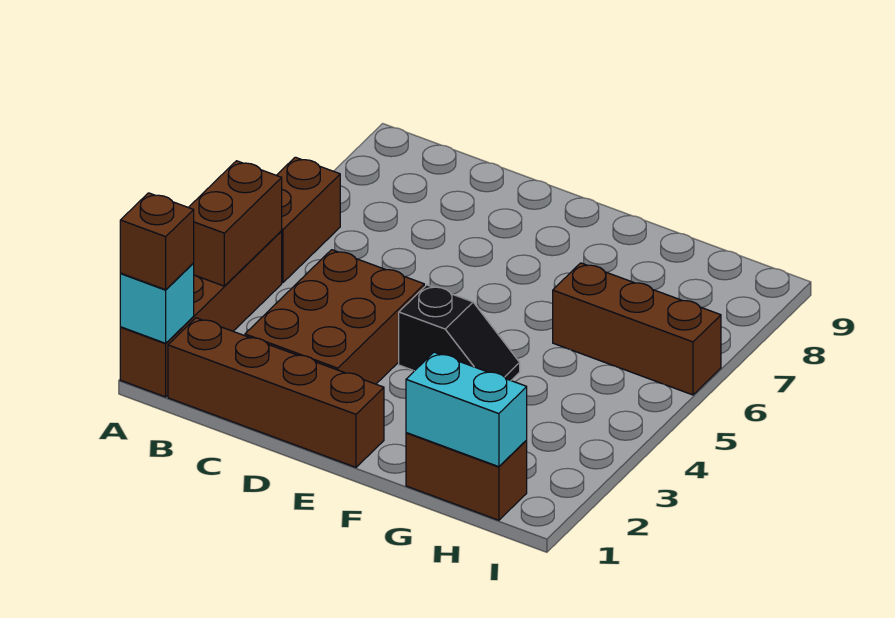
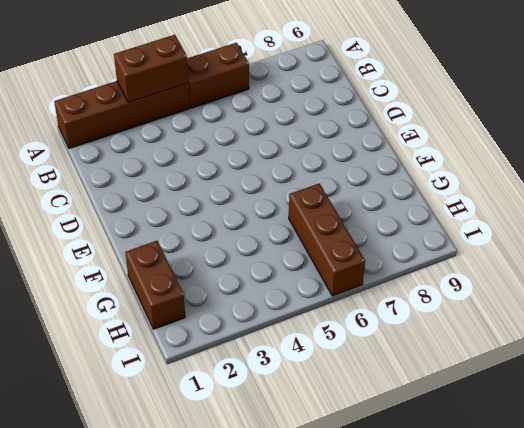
none -> brown 1x4 brick [168,318,384,467]
none -> brown 2x3 brick [245,250,424,384]

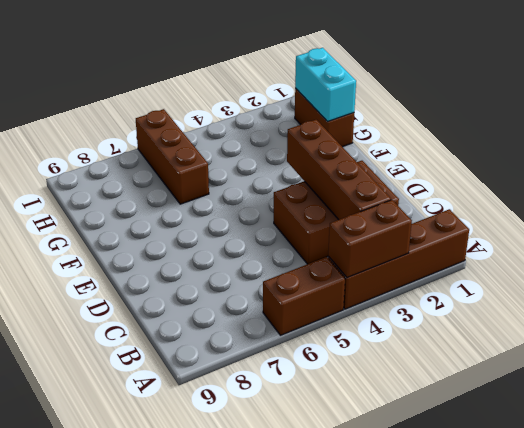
brown 1x4 brick [287,120,391,220] -> brown 1x4 brick moved to [168,318,384,467]
none -> black 1x2 slope [399,285,520,380]
none -> cyan 1x1 brick [120,263,194,343]

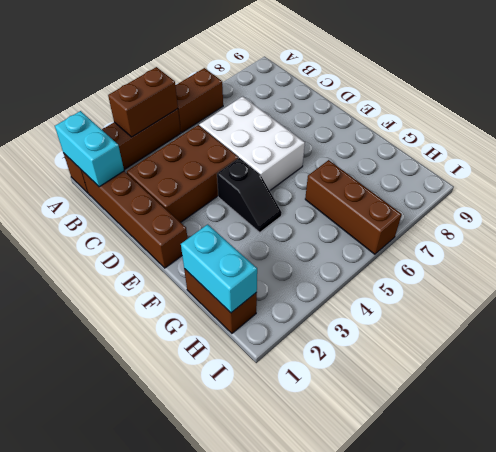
cyan 1x2 brick [55,111,124,187] -> cyan 1x1 brick [120,263,194,343]
white 2x3 brick [199,96,305,191] -> none
none -> brown 1x1 brick [120,193,194,290]

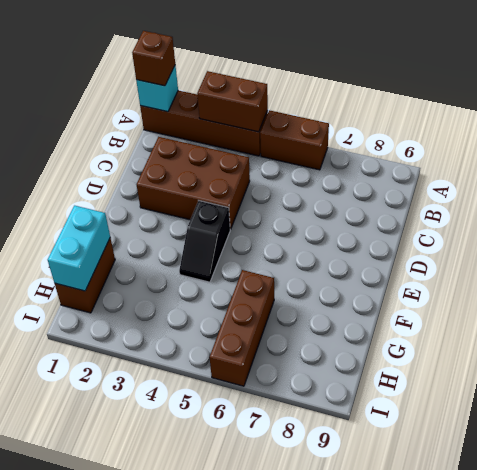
none -> brown 1x4 brick [168,318,384,467]

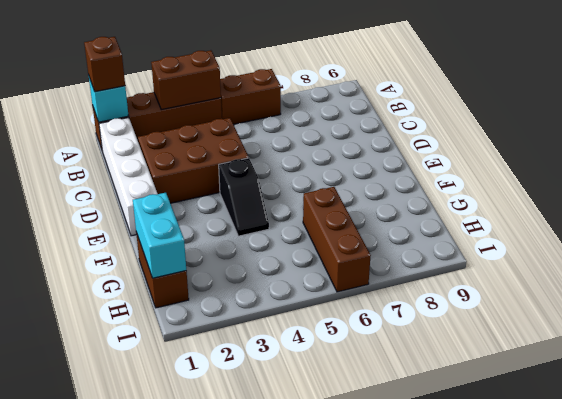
white 1x4 brick [99,118,158,236] -> brown 1x4 brick [168,318,384,467]

